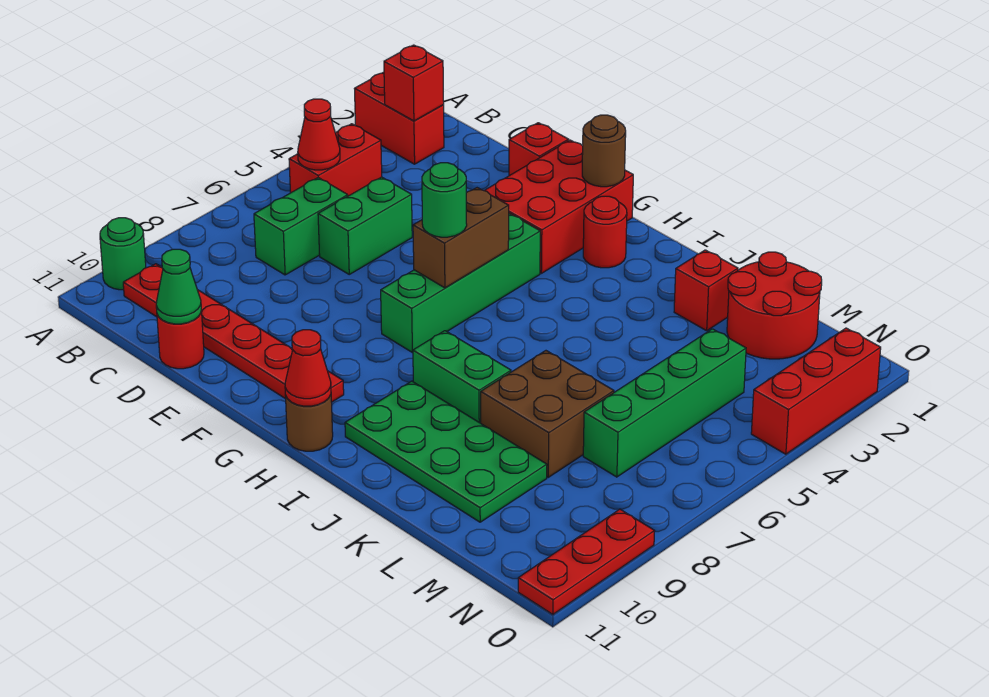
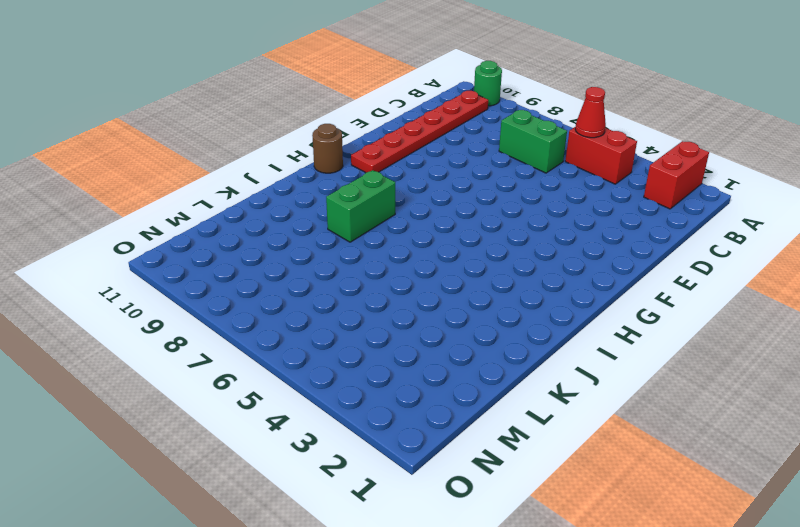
none -> green 1x2 brick [318,177,412,274]
none -> red 1x1 round brick [157,310,204,369]
none -> red 1x1 brick [509,123,569,176]

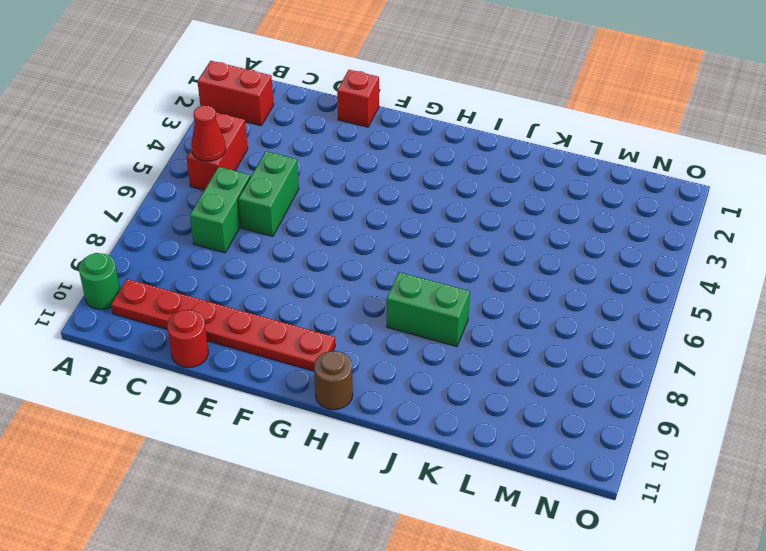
none -> red 2x3 brick [484,140,633,273]
none -> green 1x4 brick [381,213,540,353]
none -> red 1x1 round brick [583,196,627,268]

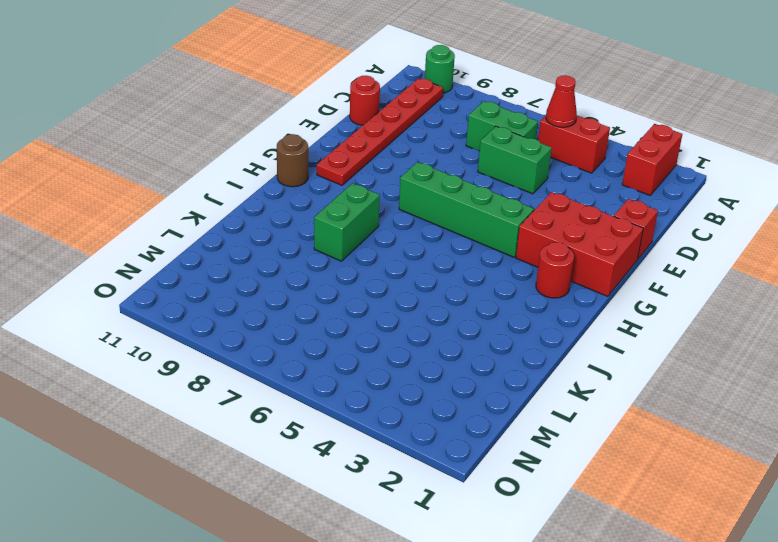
none -> green 2x4 plate [345,381,547,522]
none -> red 1x1 brick [674,250,738,331]
none -> brown 2x2 brick [481,351,614,477]

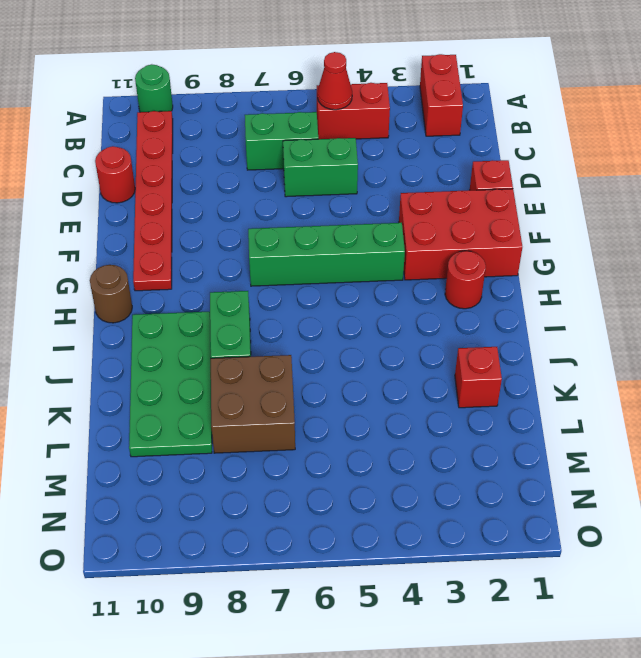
none -> red 2x2 round brick [727,252,822,359]
none -> green 1x4 brick [583,329,746,477]
none -> red 1x3 brick [751,328,881,454]

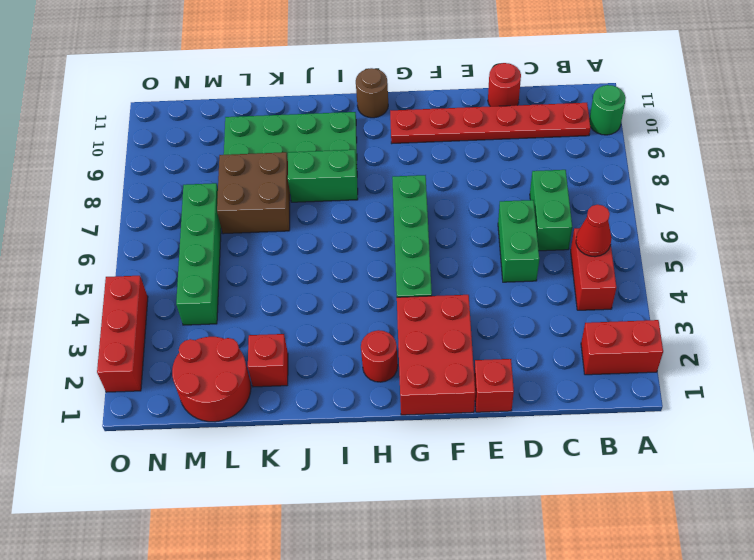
none -> red 1x3 plate [518,509,655,614]
none -> red 1x1 brick [384,45,444,121]
none -> green 1x1 cone [156,249,201,324]

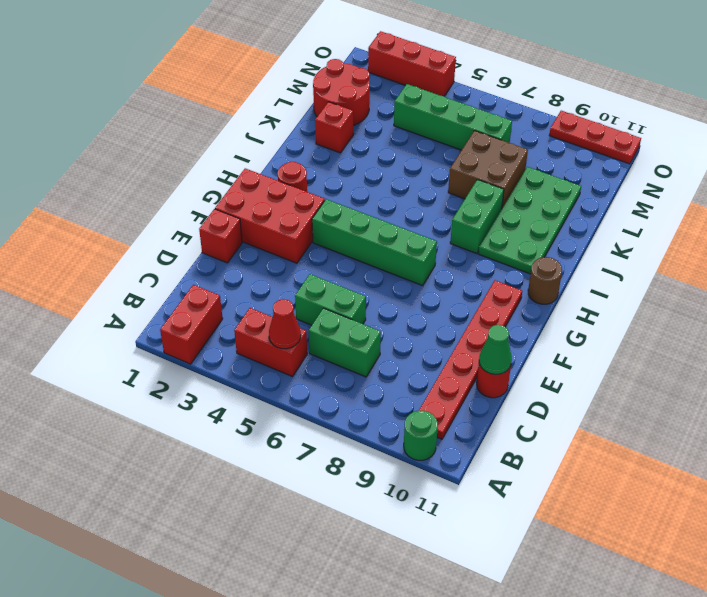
none -> red 1x1 brick [384,45,444,121]
none -> brown 1x1 round brick [582,115,626,187]
none -> brown 1x2 brick [413,188,509,288]

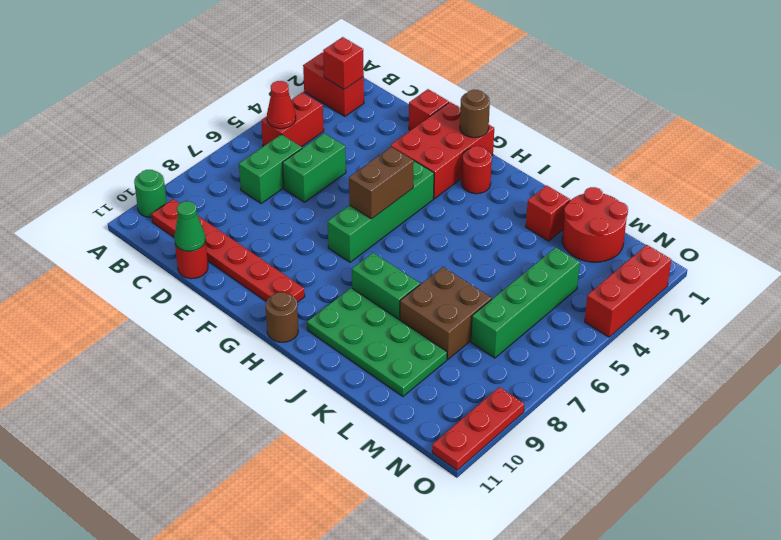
none -> red 1x1 cone [285,330,331,406]
none -> green 1x1 round brick [422,163,467,237]

